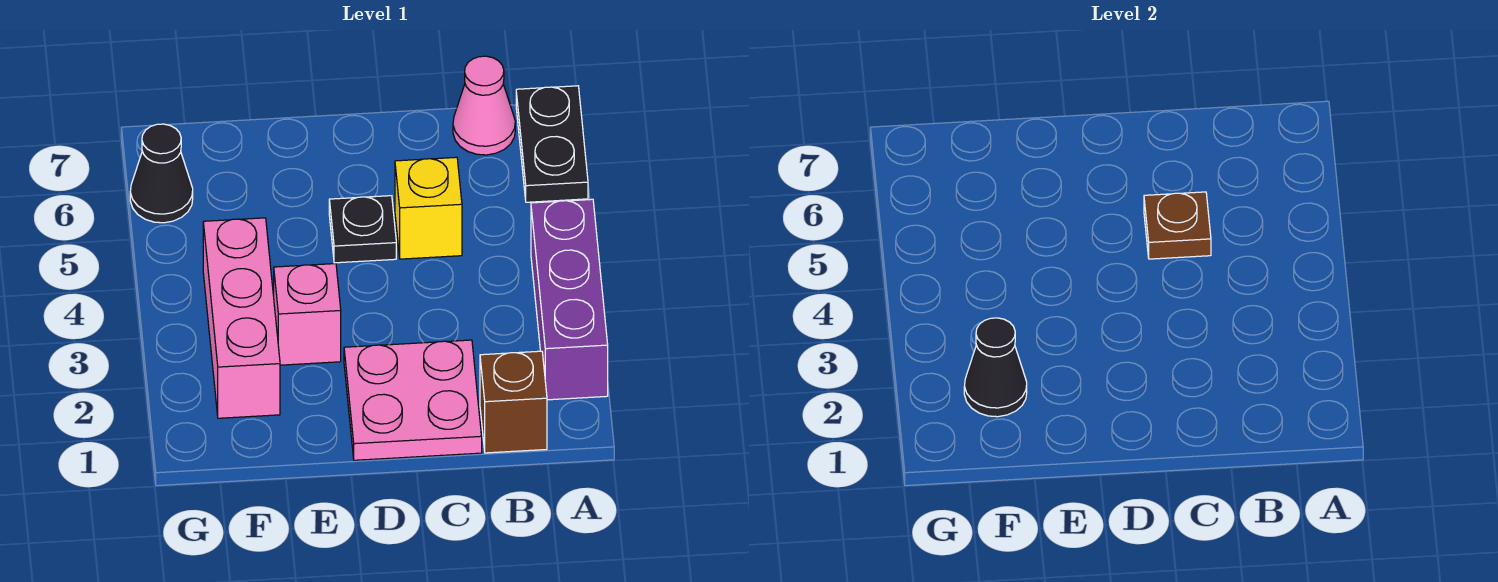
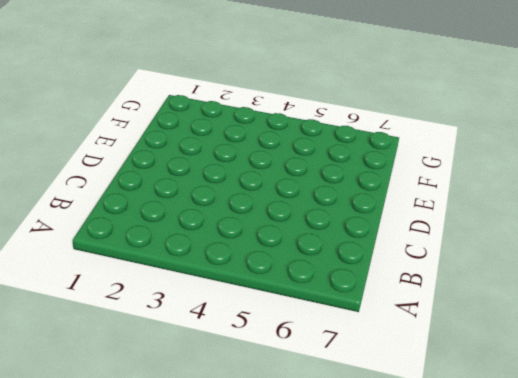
none -> purple 1x3 brick [531,199,608,400]
none -> black 1x2 plate [516,86,588,202]
none -> brown 1x1 brick [480,351,547,453]

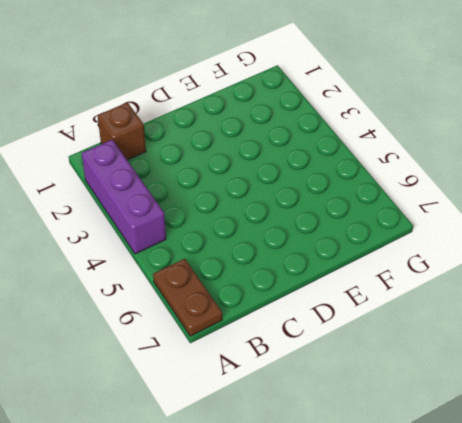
brown 1x2 plate [153,259,222,336] -> black 1x2 plate [516,86,588,202]
none -> pink 1x1 cone [453,56,515,155]
none -> pink 2x2 plate [344,340,482,460]
none -> yellow 1x1 brick [395,157,462,259]

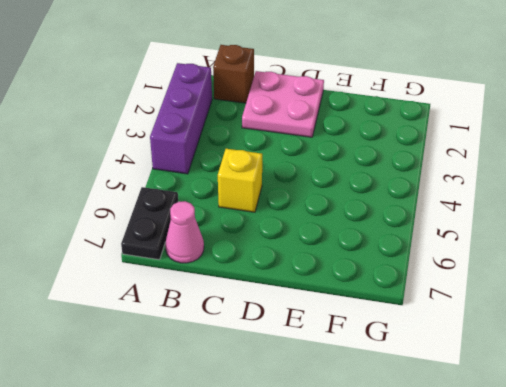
none -> black 1x1 plate [329,196,396,263]
none -> pink 1x1 brick [274,264,341,365]
none -> pink 1x3 brick [203,218,280,418]

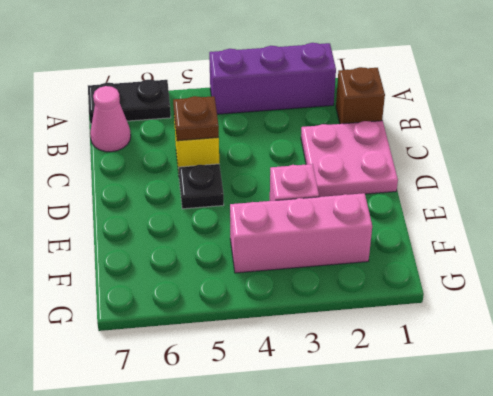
none -> black 1x1 cone [130,124,193,223]
none -> black 1x1 cone [964,318,1027,417]

